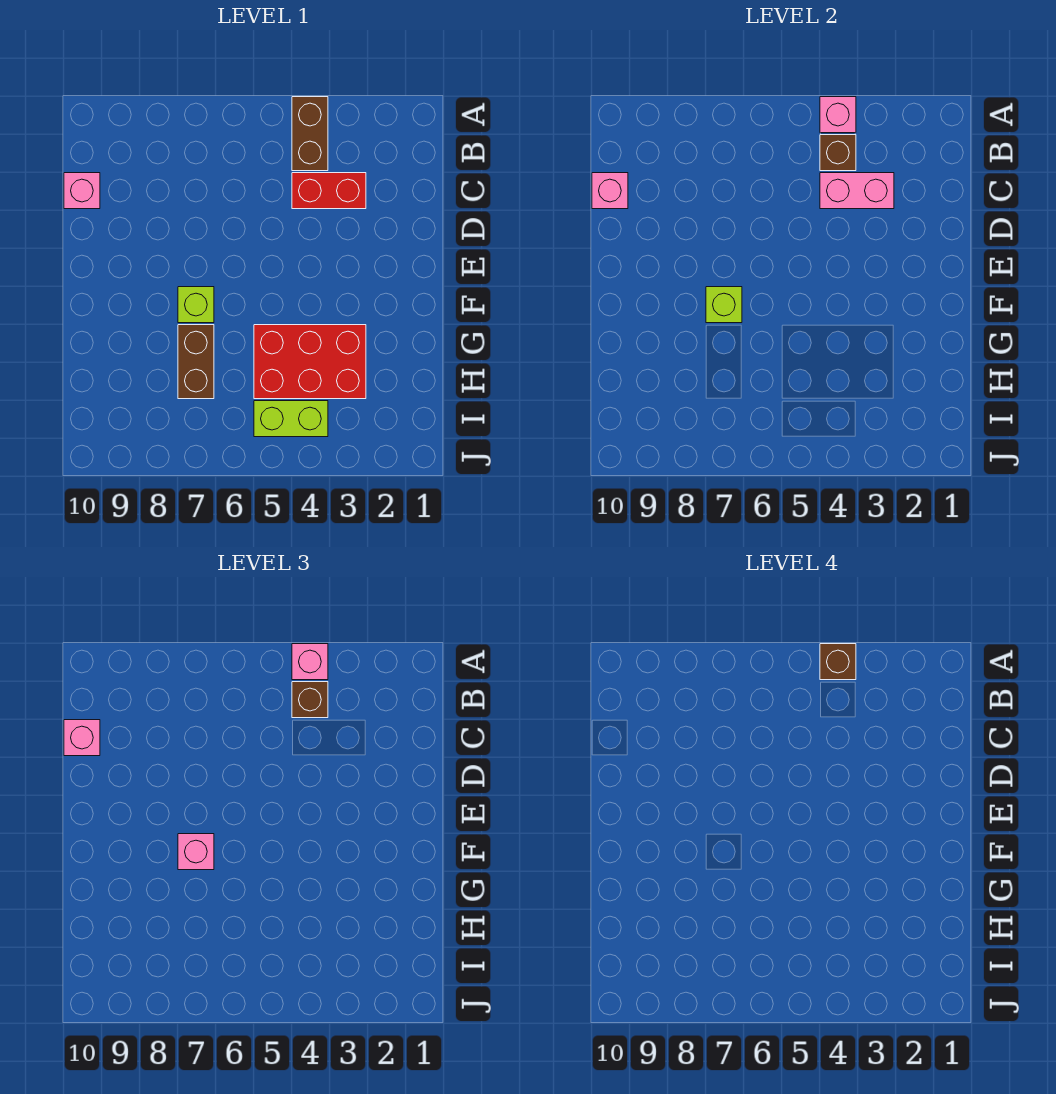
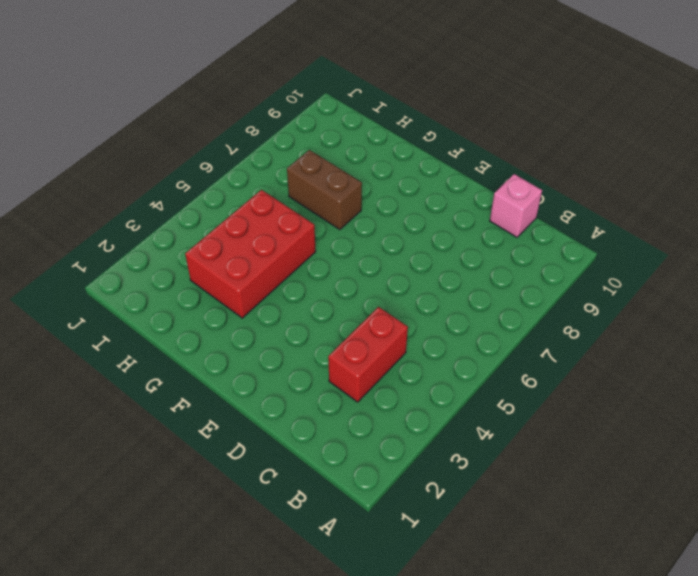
none -> brown 1x2 brick [292,97,328,171]
none -> lime 1x1 brick [178,287,214,323]
none -> lime 1x2 brick [254,401,328,437]

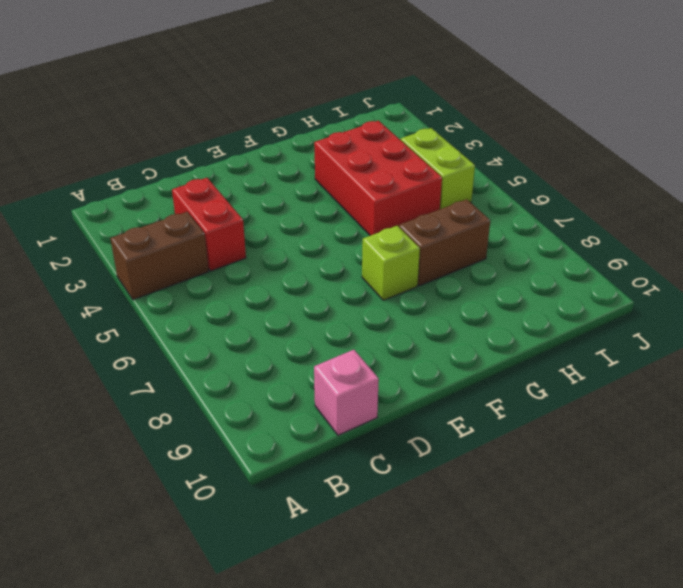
none -> pink 1x1 brick [820,97,856,133]
none -> brown 1x1 brick [820,135,856,171]
none -> pink 1x2 brick [820,173,894,209]

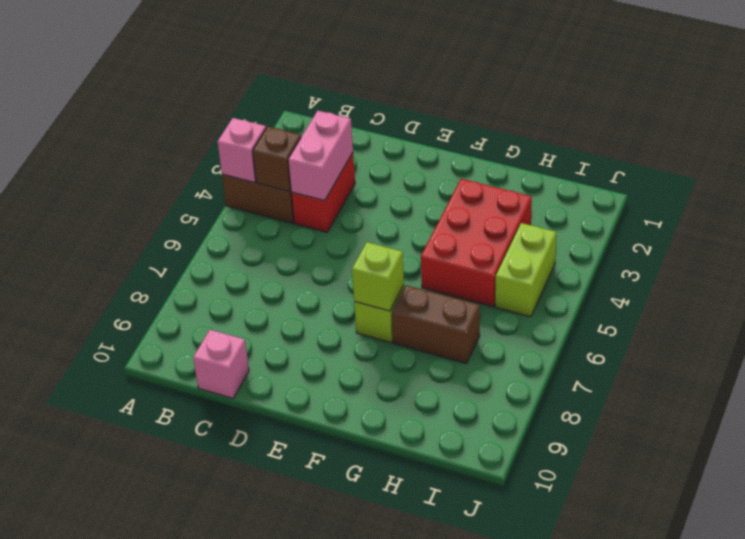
none -> pink 1x1 brick [592,173,628,209]
none -> pink 1x1 brick [292,644,328,680]
none -> brown 1x1 brick [292,682,328,718]

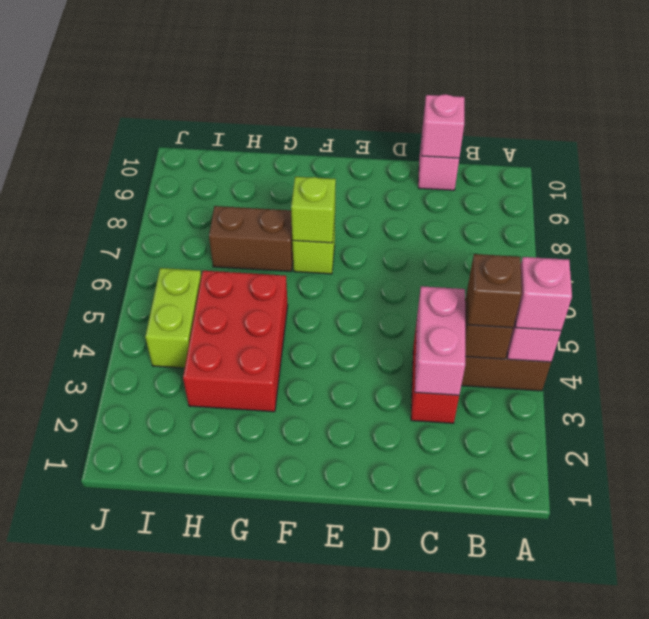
none -> pink 1x1 brick [64,720,100,756]
none -> pink 1x1 brick [178,834,214,870]
none -> brown 1x1 brick [820,644,856,680]

